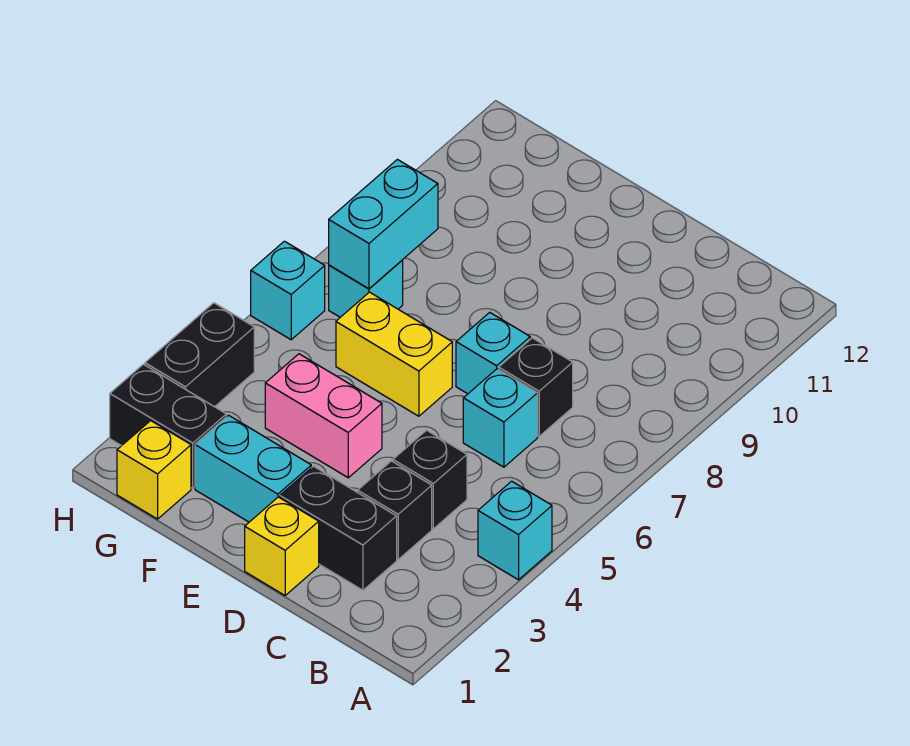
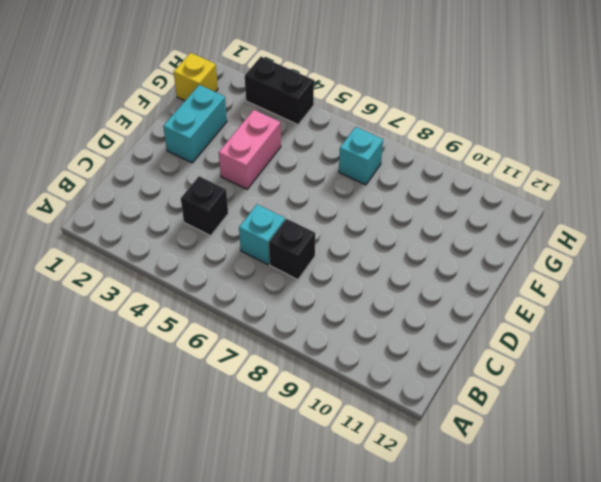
none -> cyan 1x1 brick [478,481,552,580]
none -> black 1x2 brick [280,466,397,590]
none -> black 1x1 brick [358,461,432,559]

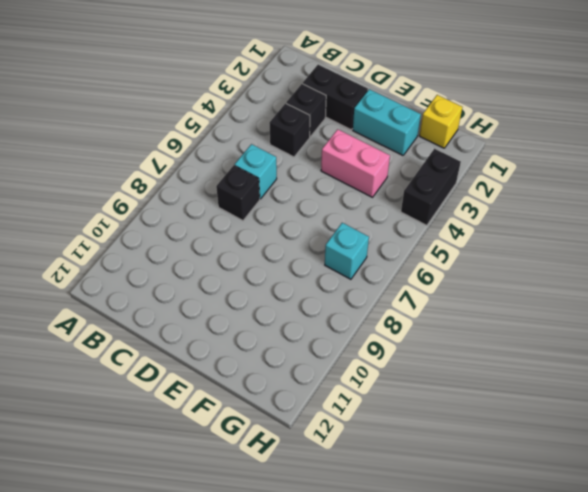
none -> cyan 1x1 brick [478,481,552,580]
none -> yellow 1x1 brick [245,497,319,595]
none -> cyan 1x1 brick [456,312,530,394]

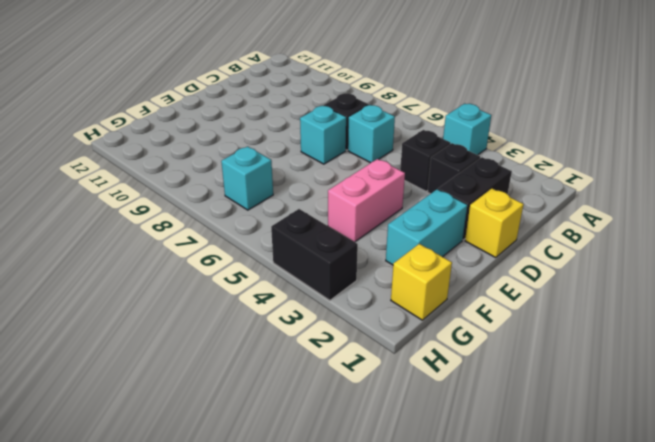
none -> yellow 1x2 brick [336,292,452,416]
none -> black 1x2 brick [110,364,226,488]
none -> cyan 1x1 brick [251,241,325,340]

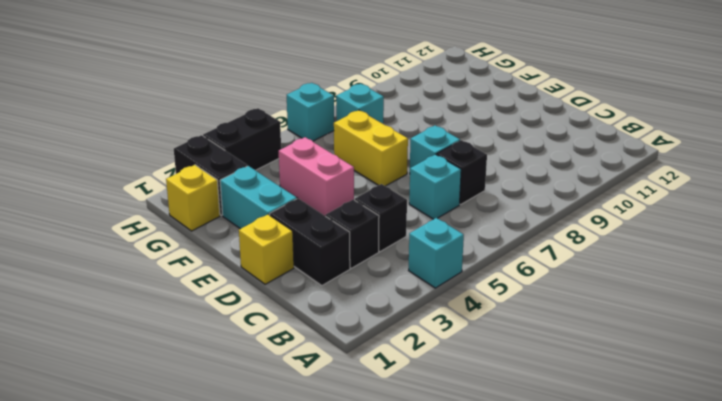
none -> cyan 1x2 brick [329,159,438,289]

